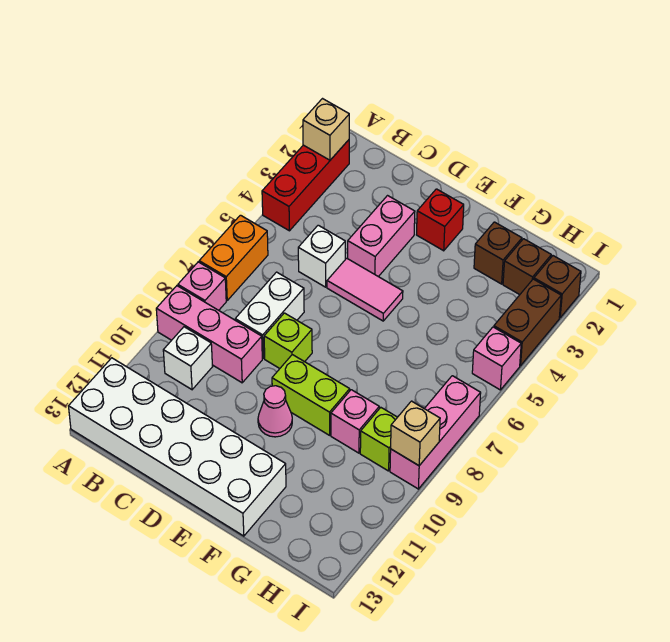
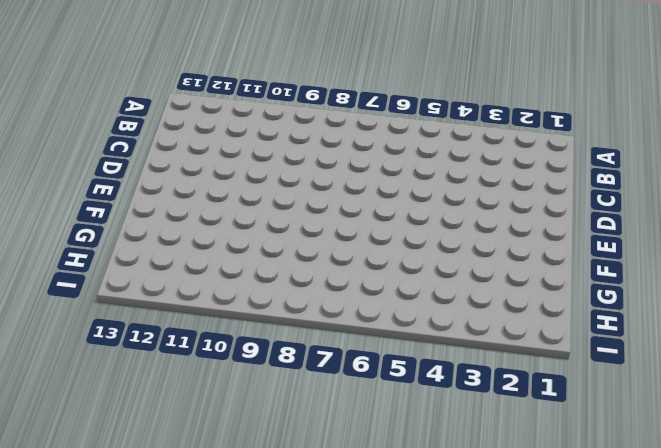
none -> red 1x3 brick [262,140,349,231]
none -> orange 1x2 brick [199,215,268,300]
none -> pink 1x1 brick [178,262,226,310]

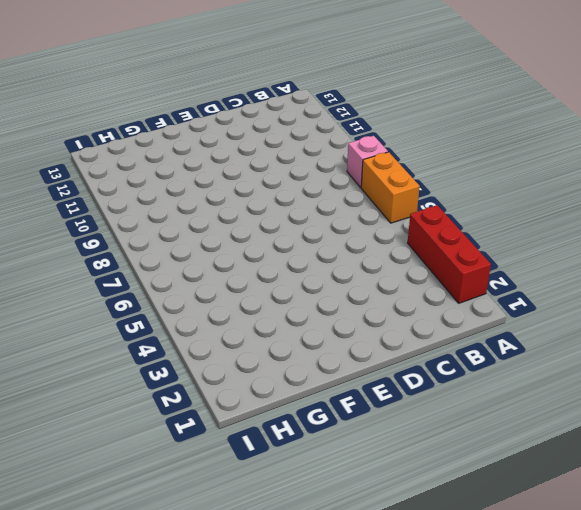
none -> pink 1x3 brick [156,286,262,383]
none -> white 2x6 brick [69,358,286,536]
none -> white 1x1 brick [163,327,213,390]

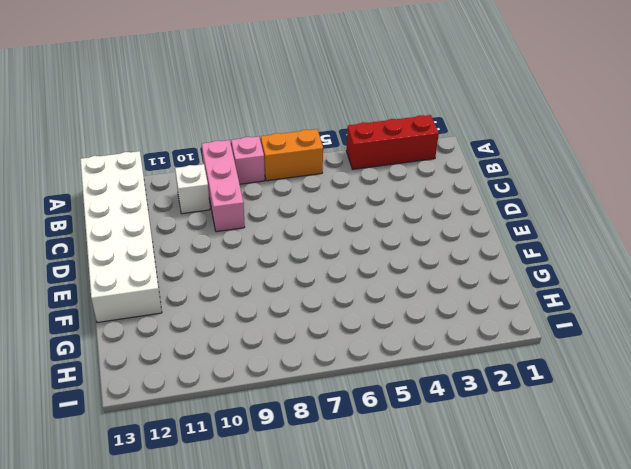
none -> white 1x1 brick [298,225,345,287]
none -> white 1x2 brick [235,272,304,358]
none -> pink 1x2 brick [348,196,415,277]

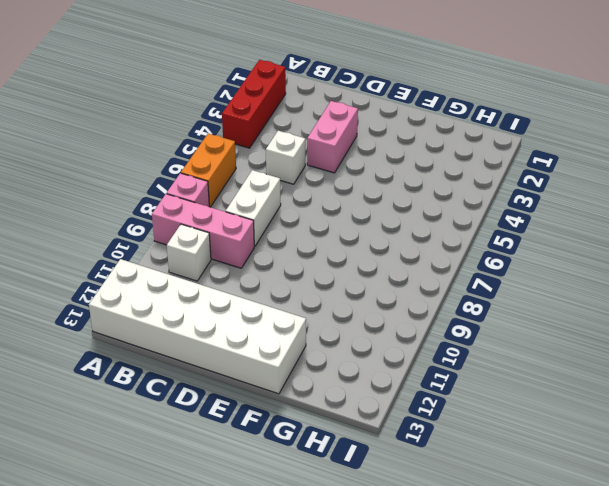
none -> pink 1x2 tile [327,258,403,321]
none -> lime 1x1 brick [264,313,312,368]
none -> red 1x1 brick [417,189,464,251]

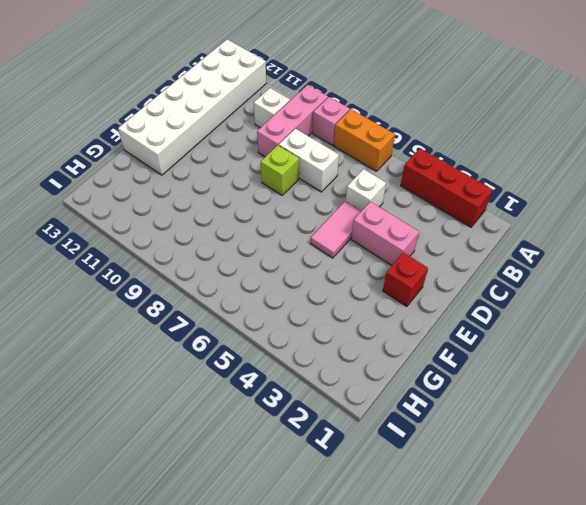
none -> lime 1x2 brick [272,355,350,435]
none -> pink 1x1 cone [258,386,292,437]
none -> brown 1x1 brick [474,222,522,284]

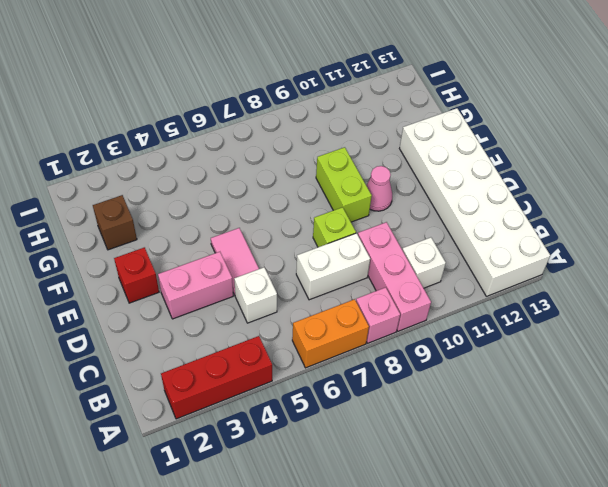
none -> pink 1x1 brick [331,390,379,453]
none -> brown 1x1 brick [503,239,551,295]
none -> lime 1x1 brick [360,408,397,471]

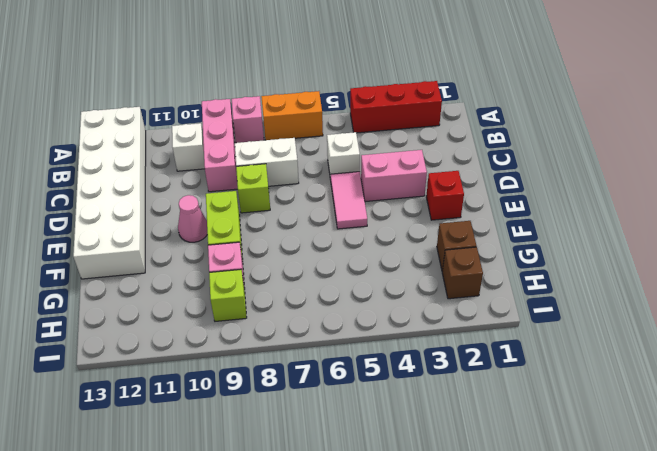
none -> brown 1x1 brick [534,256,581,318]
none -> brown 1x2 brick [494,279,561,366]
none -> pink 1x1 brick [472,327,521,390]

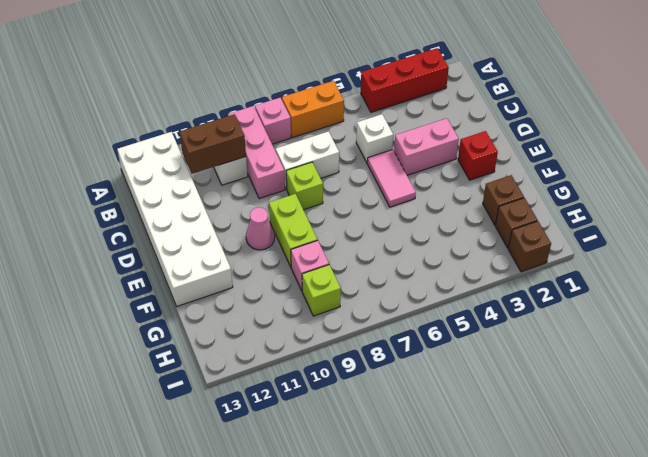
brown 1x2 brick [180,114,246,174] -> brown 1x2 brick moved to [494,279,561,366]
none -> pink 1x1 brick [472,327,521,390]
none -> pink 1x3 brick [390,376,481,489]
none -> tan 1x1 brick [303,99,349,160]

